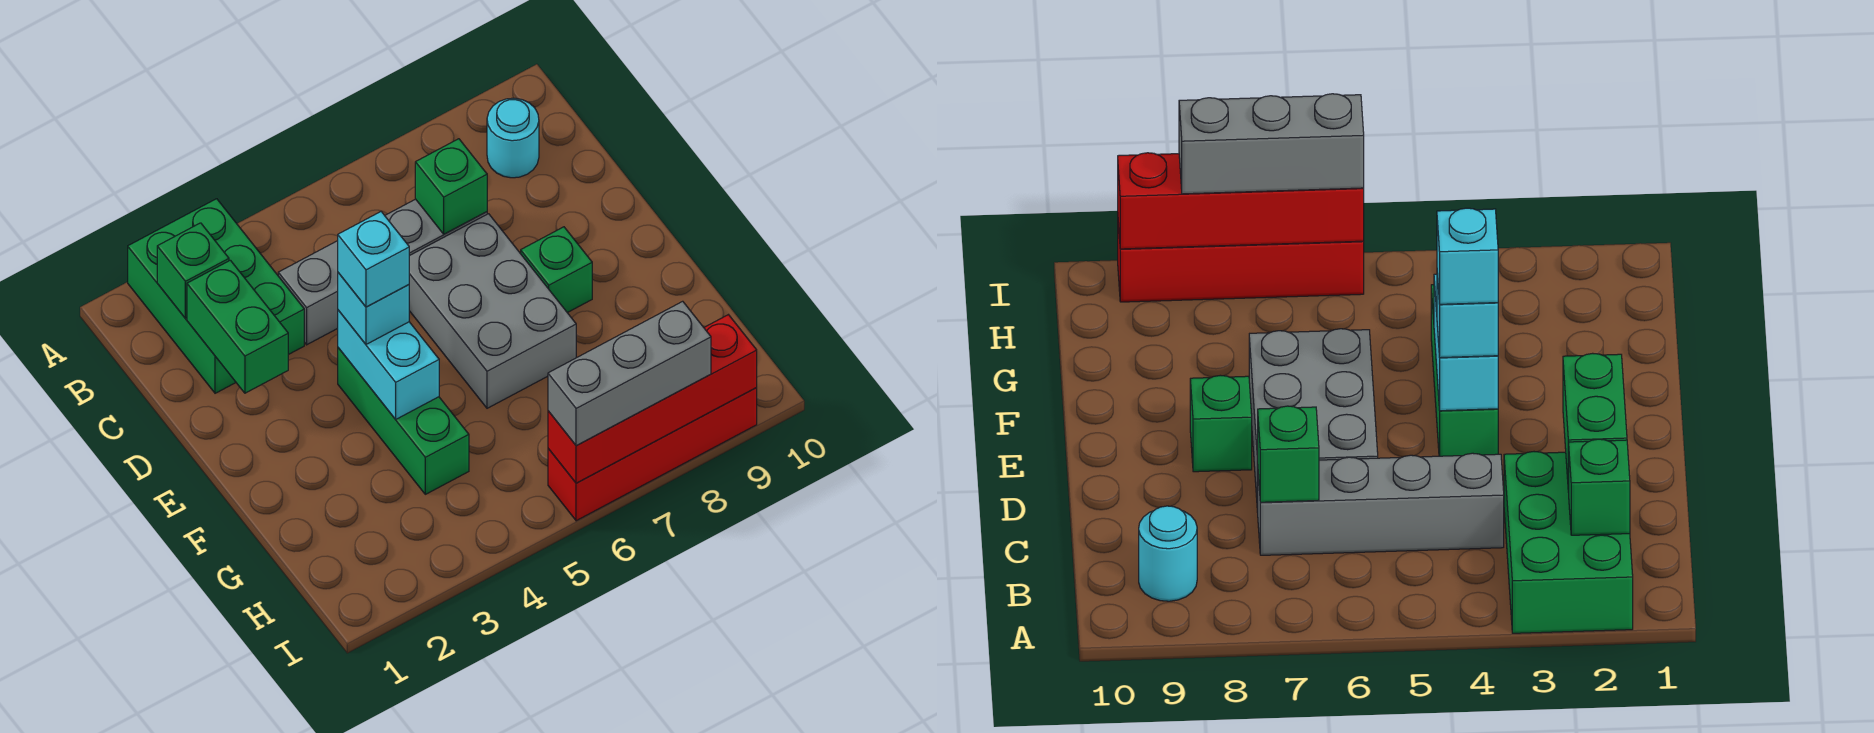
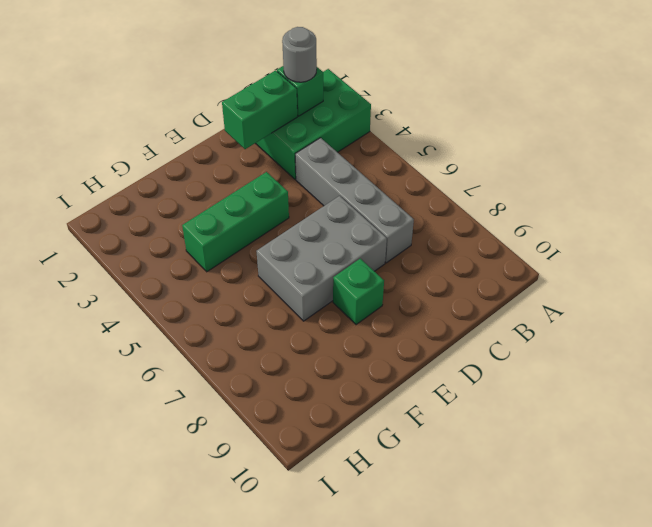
grey 1x1 round brick [282,27,317,82] -> none
none -> cyan 1x1 round brick [487,98,539,178]
none -> red 1x4 brick [548,388,757,521]
none -> green 1x1 brick [415,139,487,234]

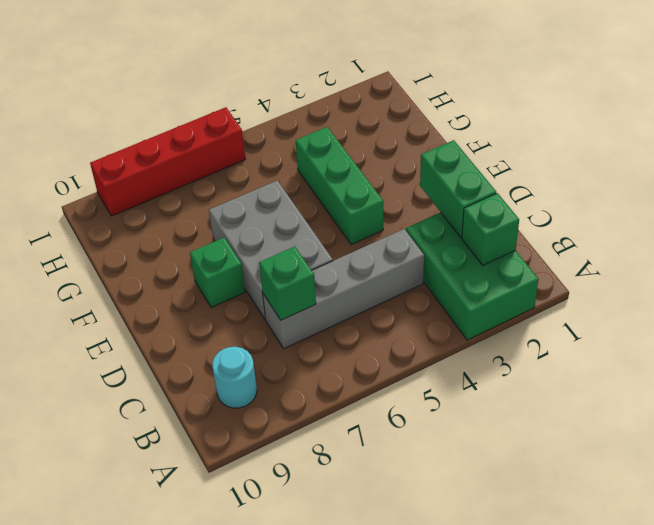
none -> cyan 1x2 brick [338,310,439,419]
none -> red 1x4 brick [548,315,757,483]
none -> cyan 1x1 brick [338,273,409,344]

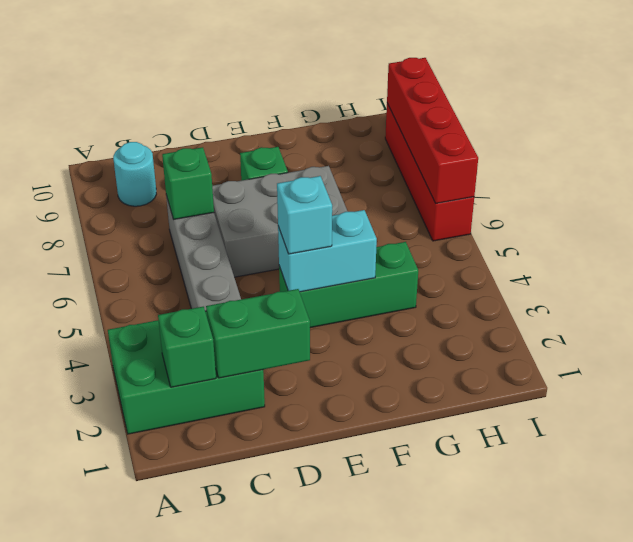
none -> grey 1x3 brick [548,301,711,446]
none -> cyan 1x1 brick [338,212,409,307]

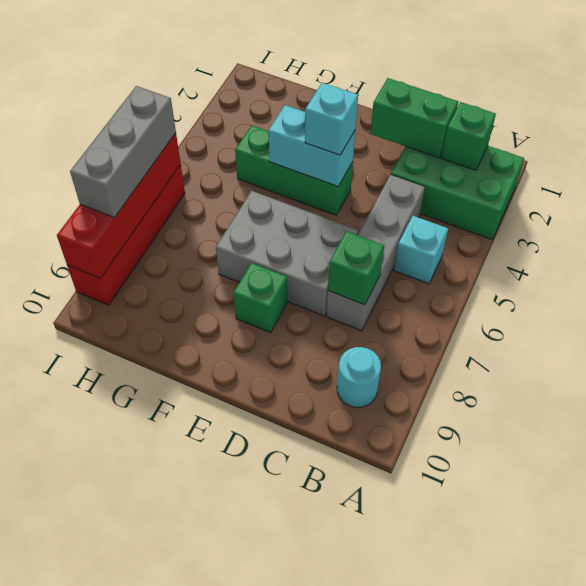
cyan 1x1 brick [394,216,448,284] -> cyan 1x1 brick moved to [338,212,409,307]

